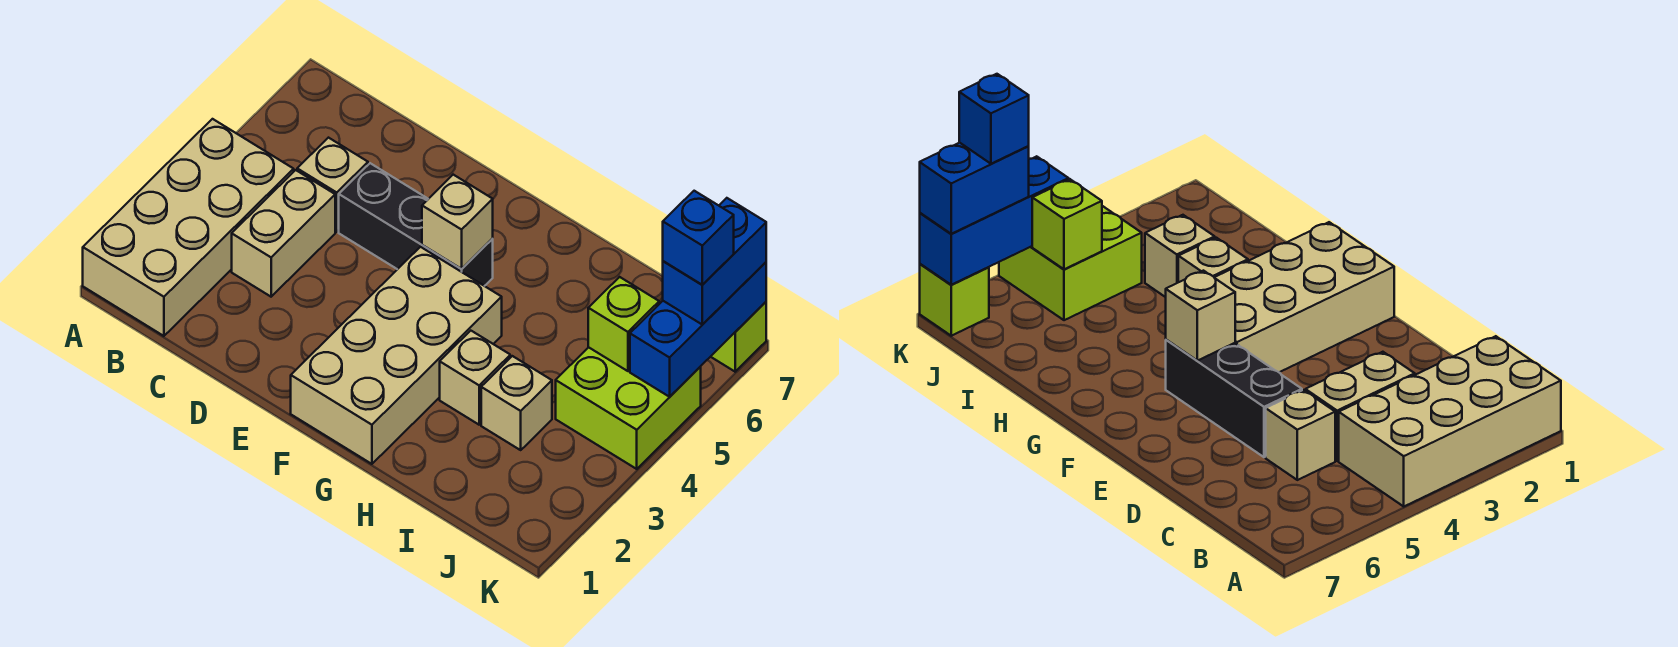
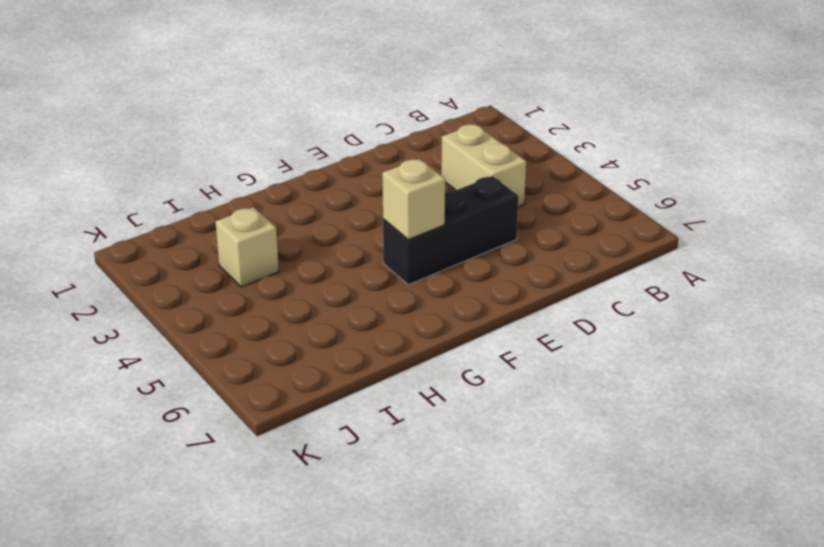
none -> tan 2x4 brick [83,119,294,336]
none -> tan 1x1 brick [297,138,368,232]
none -> tan 2x4 brick [291,247,502,464]

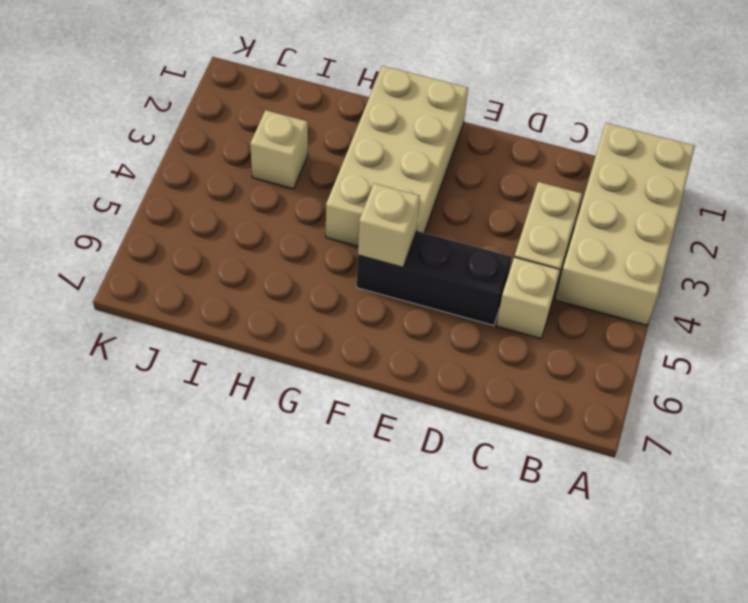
none -> tan 1x1 brick [440,331,510,425]
none -> lime 2x2 brick [556,347,701,469]
none -> lime 1x1 brick [711,302,766,372]

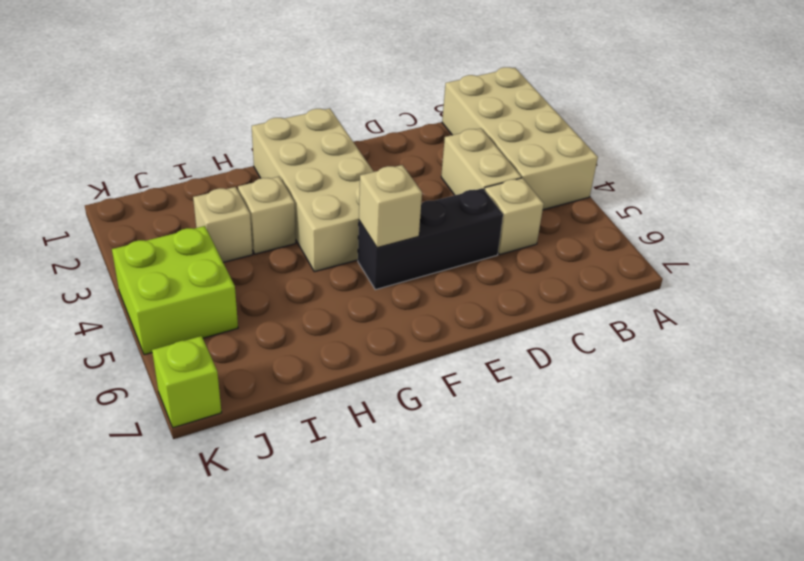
none -> lime 1x1 brick [588,277,659,371]
none -> blue 1x3 brick [630,262,766,397]
none -> blue 1x2 brick [663,198,766,325]

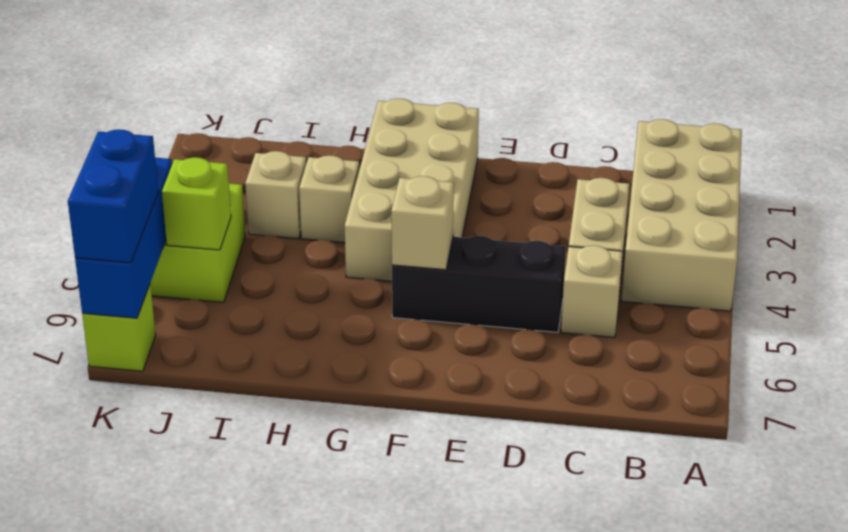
none -> blue 1x1 brick [663,191,734,285]

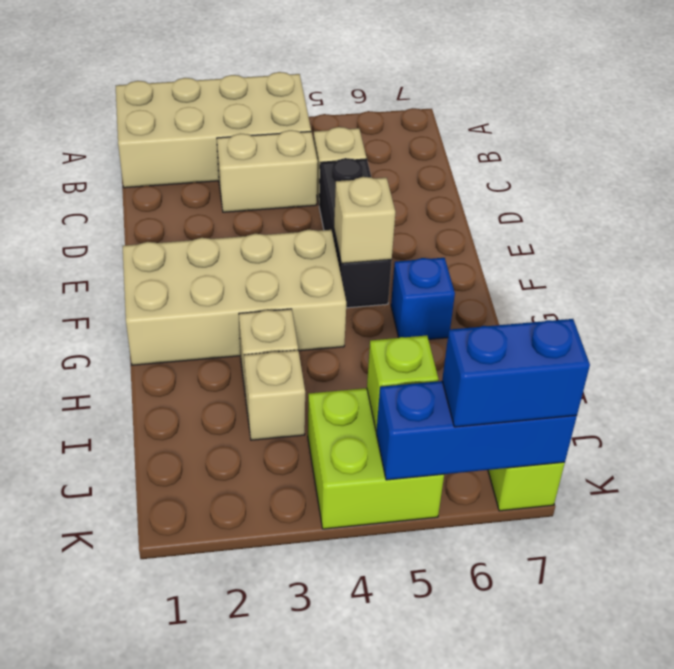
blue 1x1 brick [391,258,455,339] -> blue 1x1 brick moved to [663,191,734,285]

